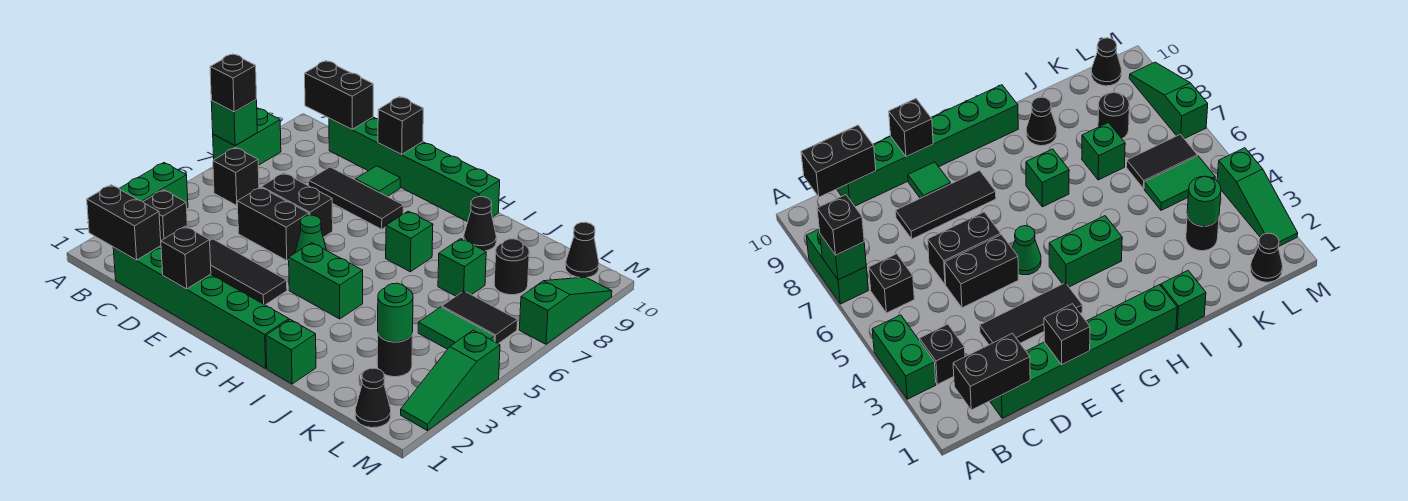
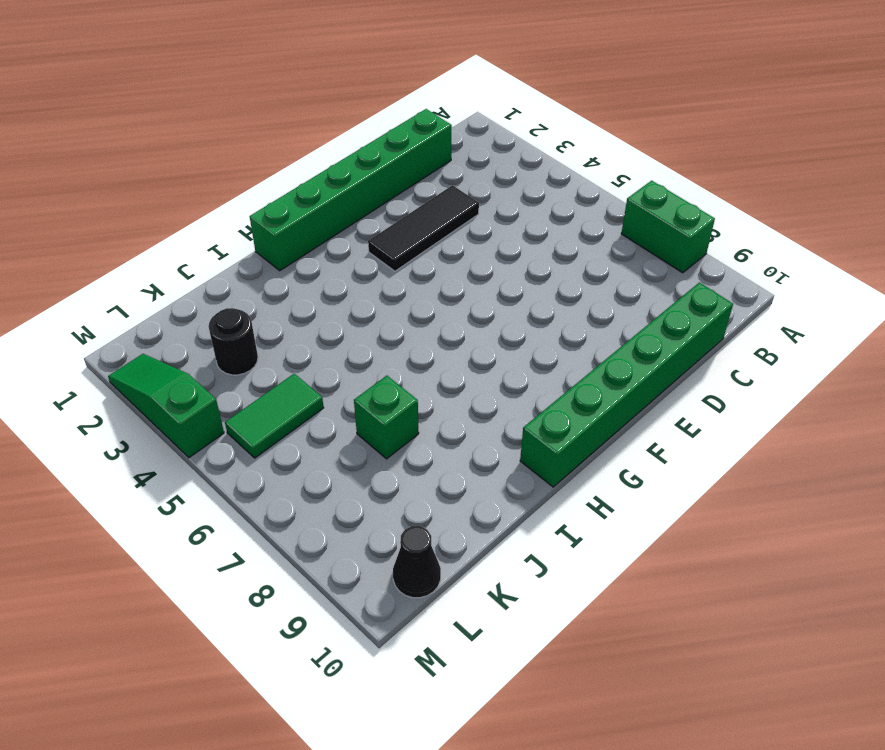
none -> green 1x2 brick [119,163,188,208]
none -> black 1x1 brick [143,190,187,241]
none -> black 1x1 brick [213,147,259,205]
none -> black 1x2 brick [237,187,309,260]

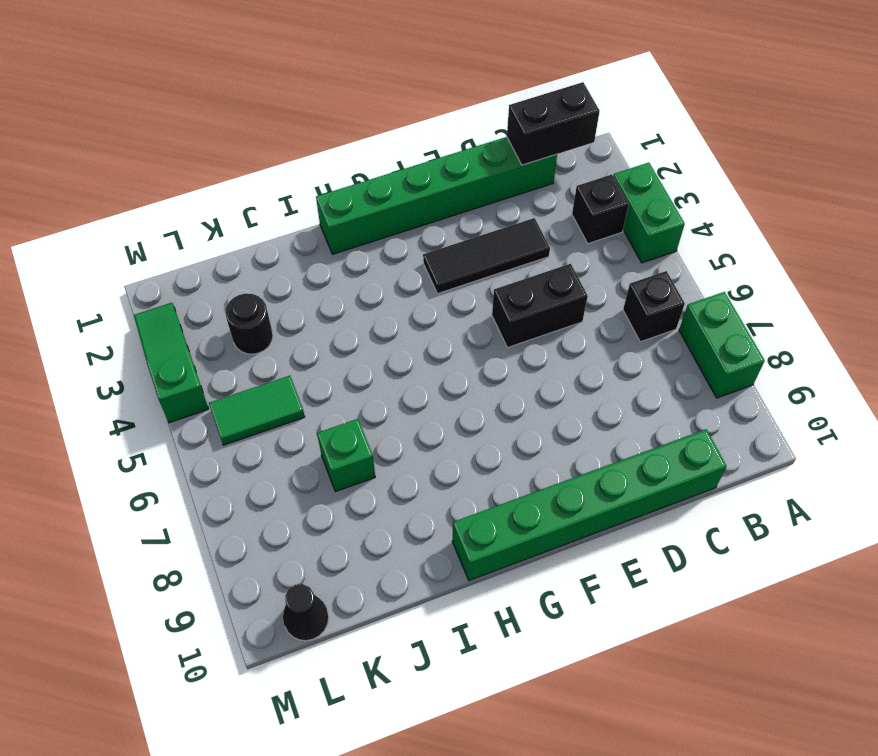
none -> black 1x2 brick [261,173,333,237]
none -> black 1x3 tile [308,167,403,229]
none -> green 1x1 tile [356,166,400,197]
none -> green 1x1 cone [295,215,326,253]

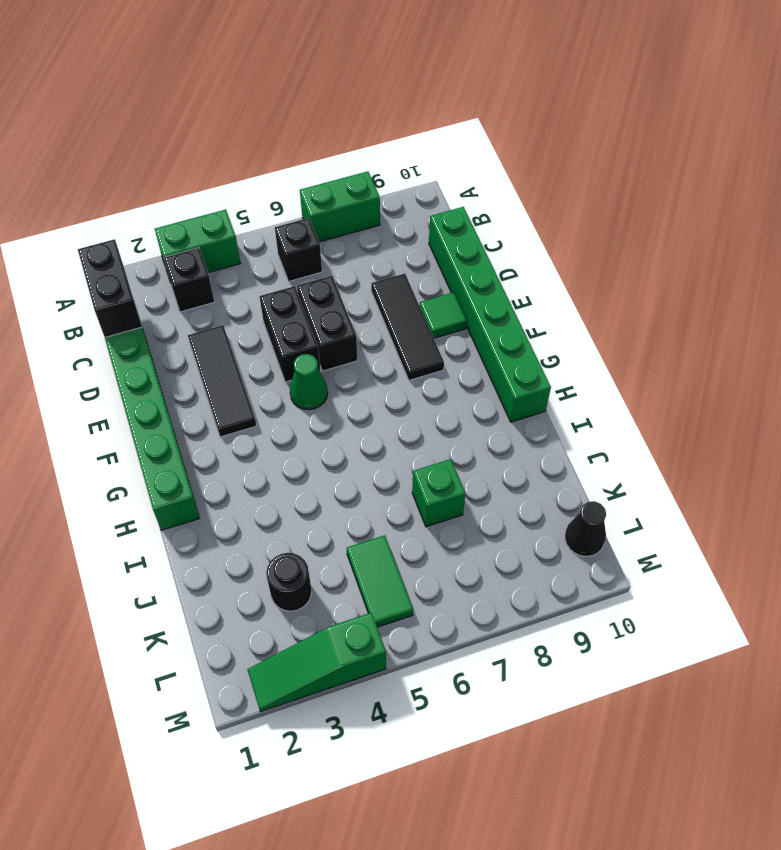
none -> green 1x2 brick [289,243,363,319]
none -> green 1x1 brick [386,211,433,272]
none -> green 1x1 brick [266,319,316,384]
none -> black 1x1 cone [464,197,496,251]

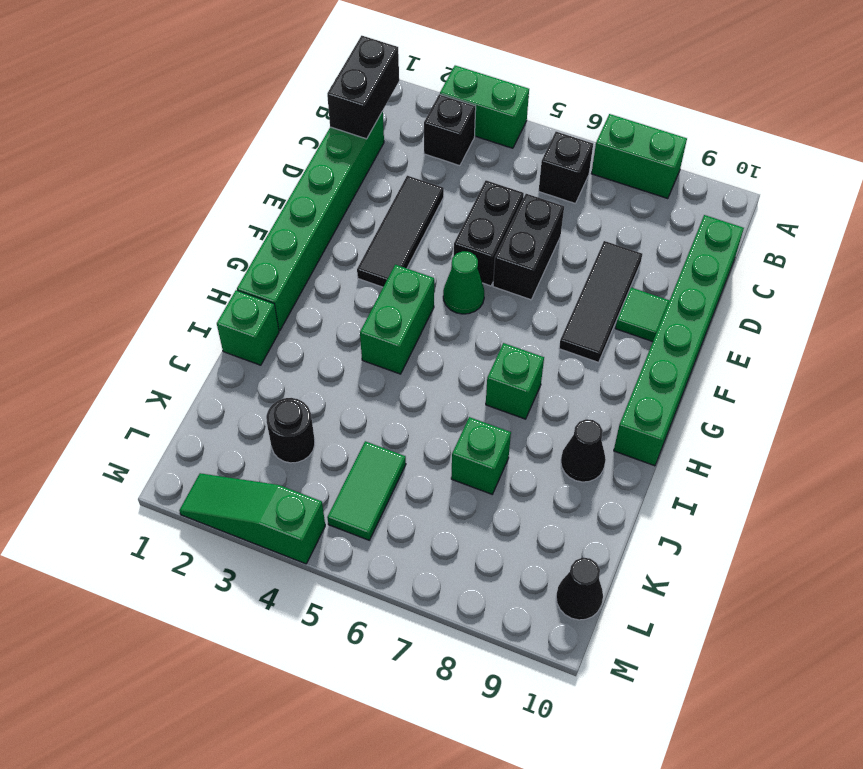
none -> black 1x2 tile [442,291,517,344]
none -> black 1x1 round brick [494,239,529,295]
none -> black 1x1 cone [355,368,391,428]
none -> green 1x3 slope [519,277,612,344]

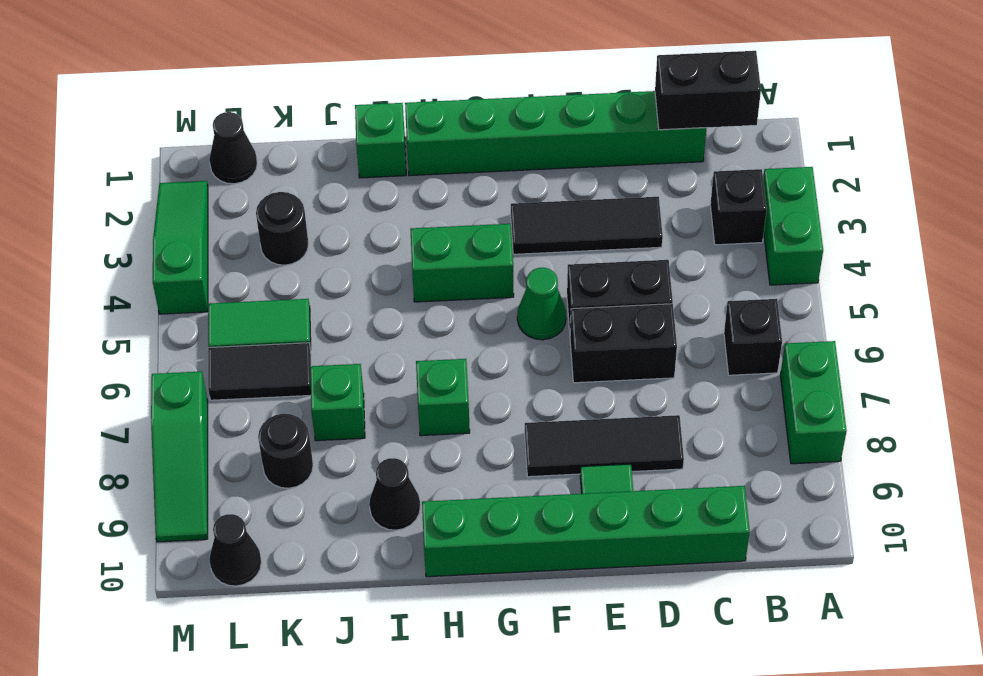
none -> green 1x1 brick [211,100,257,146]
none -> black 1x2 brick [305,61,373,129]
none -> black 1x1 brick [161,226,211,289]
none -> black 1x1 brick [378,97,423,154]

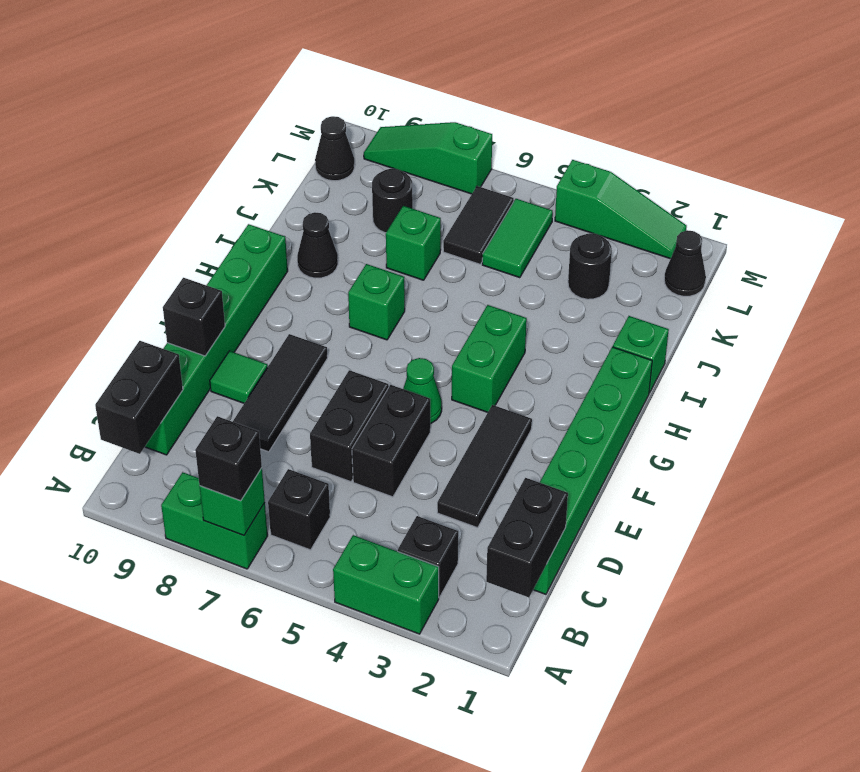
none -> black 1x1 brick [161,226,211,289]
none -> green 1x1 round brick [378,283,413,342]

